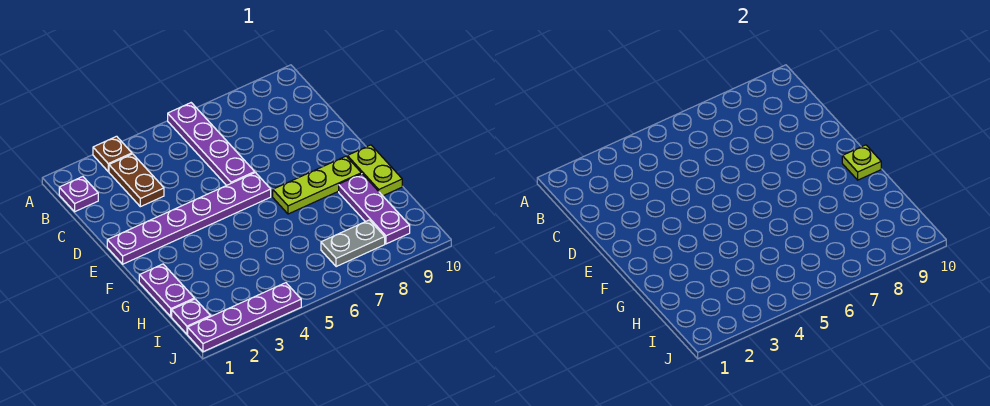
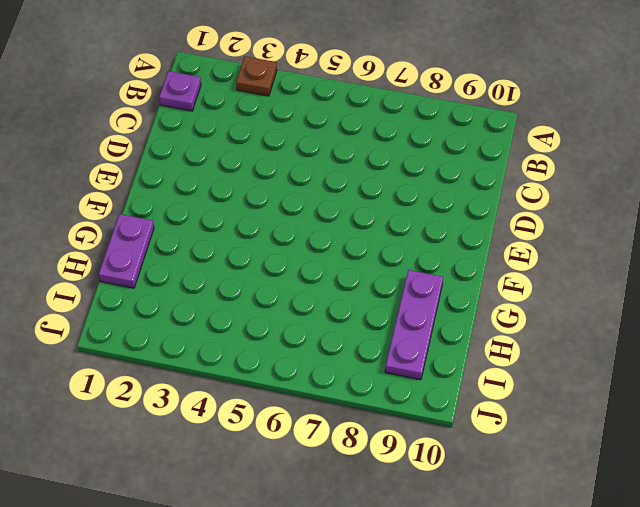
none -> purple 1x4 plate [168,103,255,186]
none -> brown 1x2 plate [109,154,164,207]
none -> purple 1x6 plate [107,173,271,264]

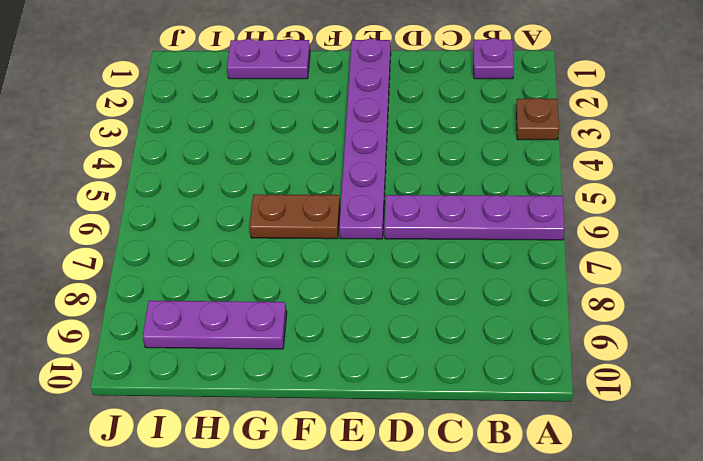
brown 1x2 plate [249,194,340,239] -> brown 1x2 plate moved to [109,154,164,207]
none -> lime 1x3 plate [273,156,361,214]
none -> lime 1x2 plate [347,145,402,196]
none -> purple 1x1 plate [172,299,211,334]

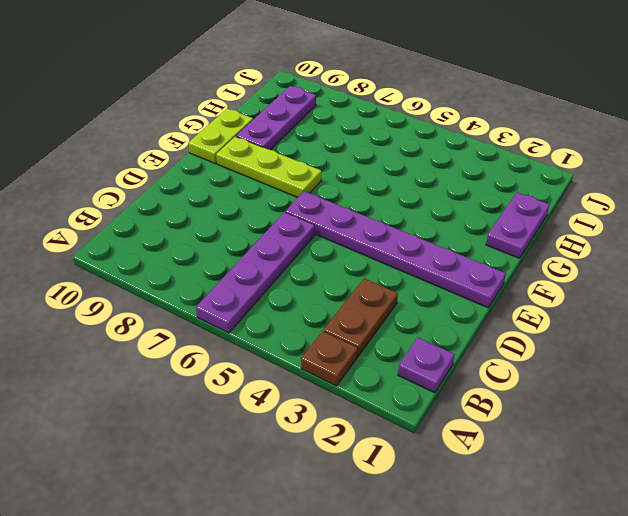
none -> purple 1x1 plate [172,299,211,334]
none -> grey 1x2 plate [321,220,385,267]
none -> purple 1x4 plate [188,283,301,352]

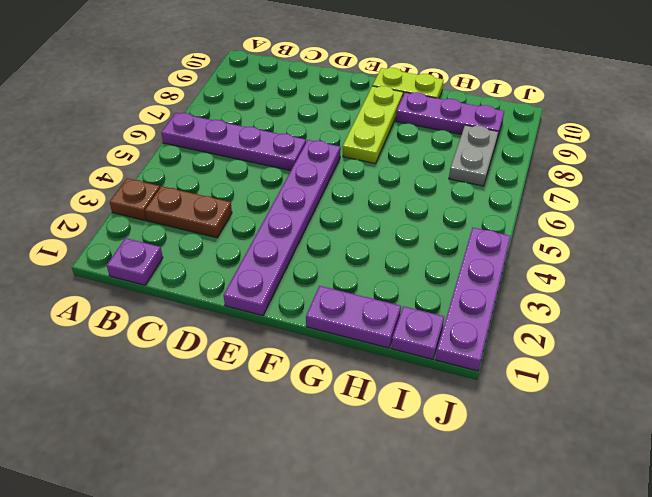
none -> lime 1x1 plate [842,145,881,180]

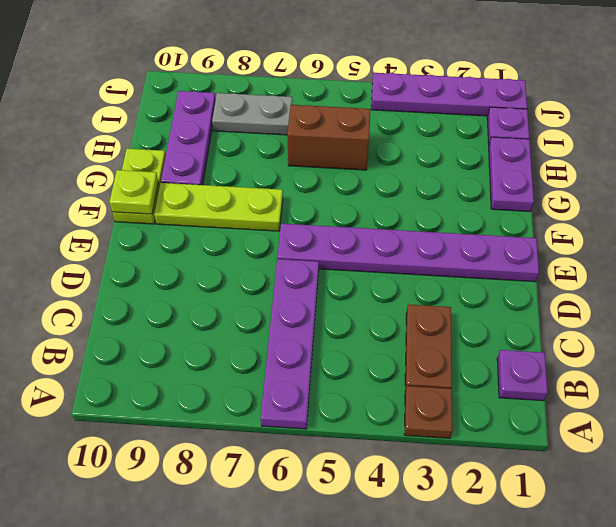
brown 1x2 brick [287,105,370,170] -> none

